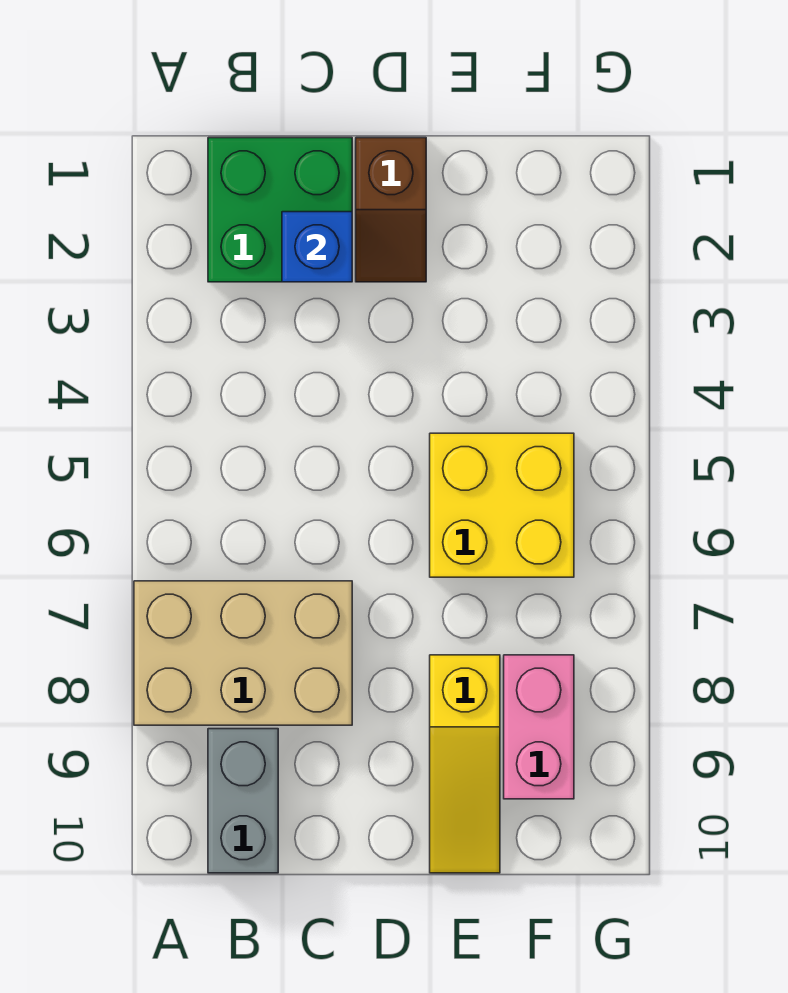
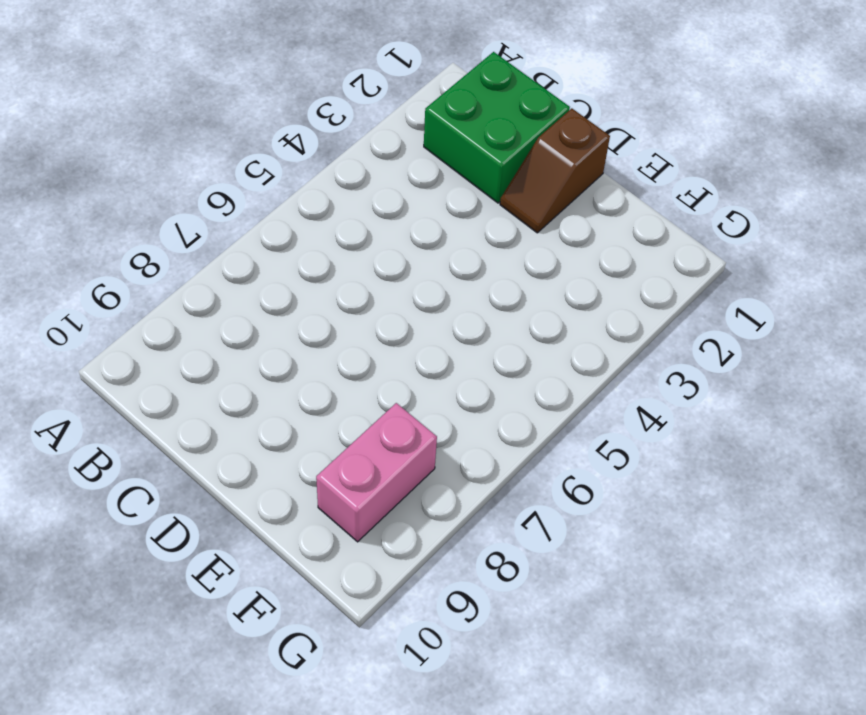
none -> tan 2x3 brick [134,581,352,725]
none -> grey 1x2 brick [208,729,278,873]

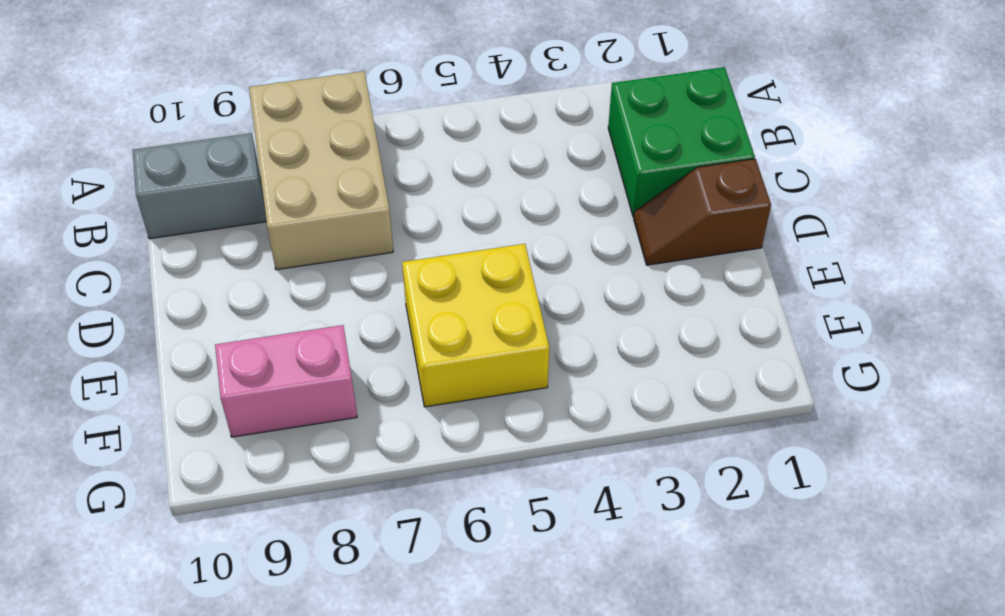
none -> yellow 1x3 slope [430,655,500,873]
none -> blue 1x1 brick [282,212,352,282]

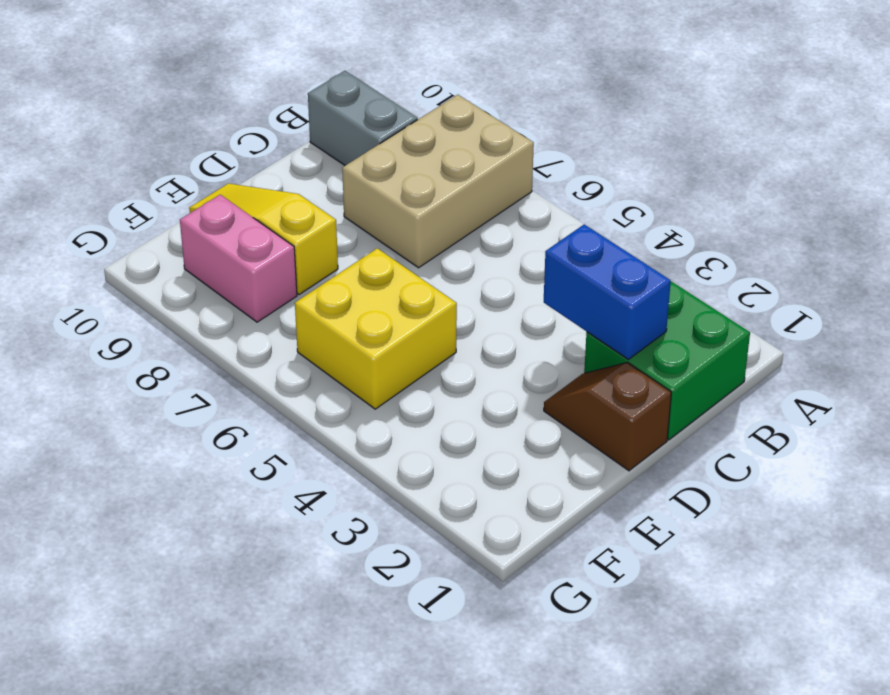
blue 1x2 brick [544,224,671,359] -> blue 1x1 brick [282,212,352,282]

